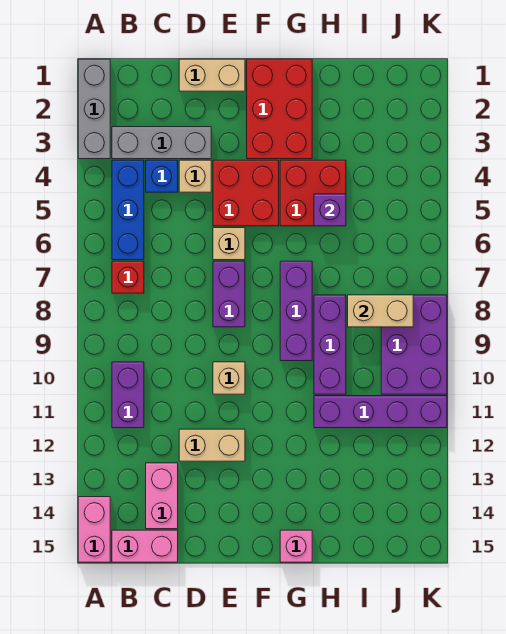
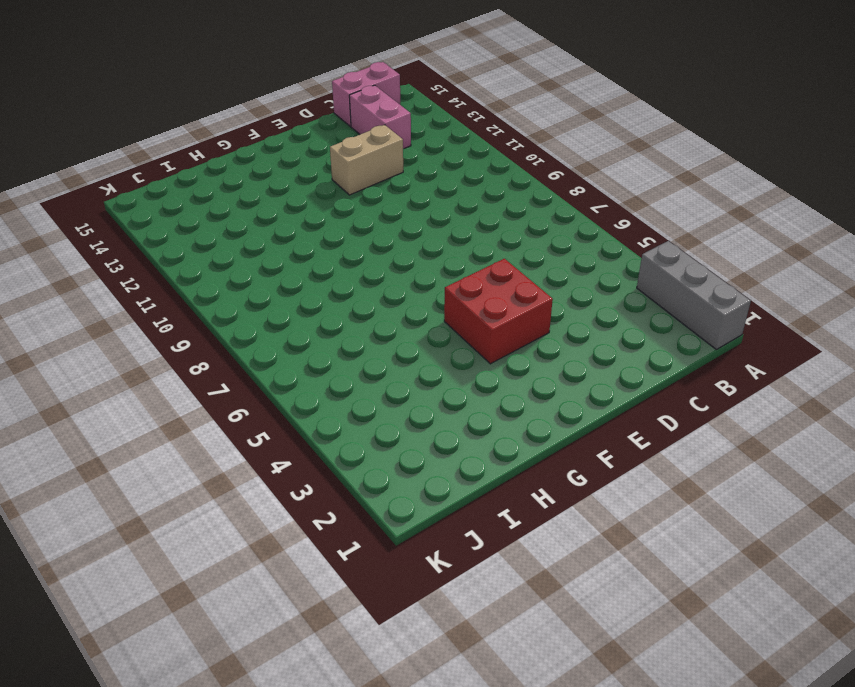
none -> pink 1x2 brick [78,497,110,562]
none -> grey 1x3 brick [112,127,211,159]
none -> blue 1x3 brick [112,160,144,260]

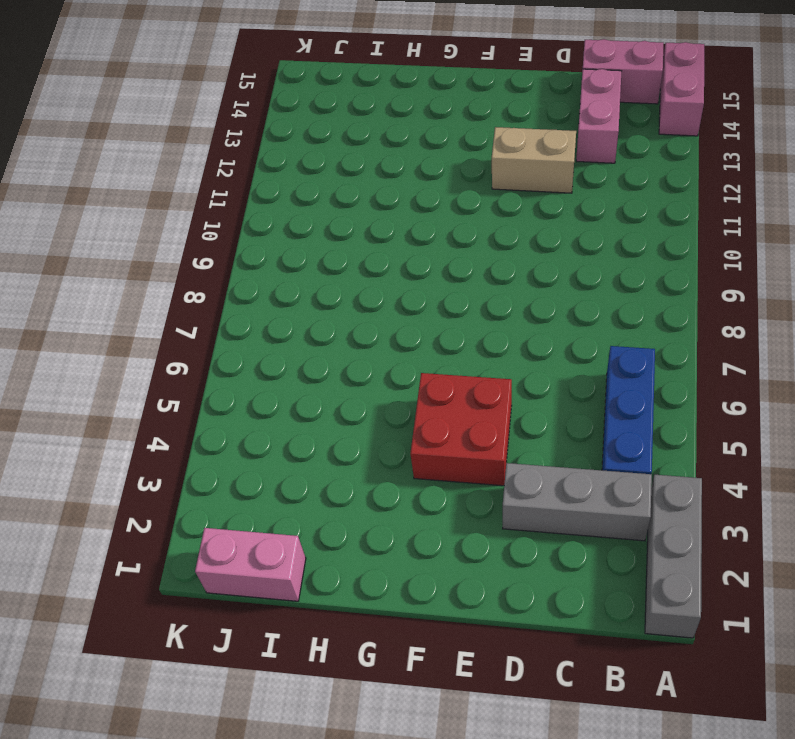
pink 1x2 brick [195,528,306,601] -> none
none -> red 1x1 brick [112,261,144,293]
none -> purple 1x2 brick [112,362,144,428]
none -> blue 1x1 brick [146,160,178,192]

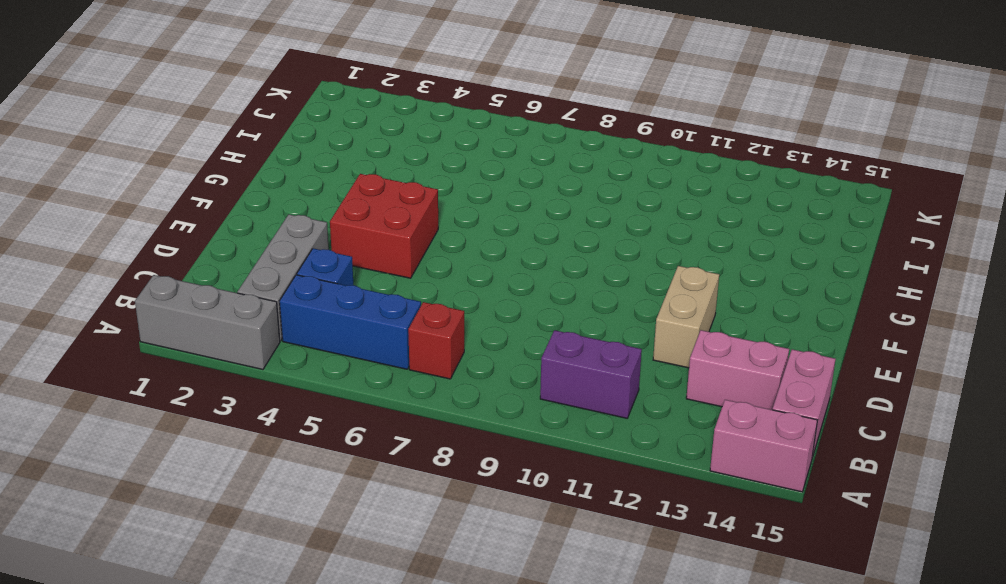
none -> tan 1x2 brick [179,59,245,91]
none -> tan 1x1 brick [179,160,211,192]
none -> tan 1x1 brick [213,228,245,260]

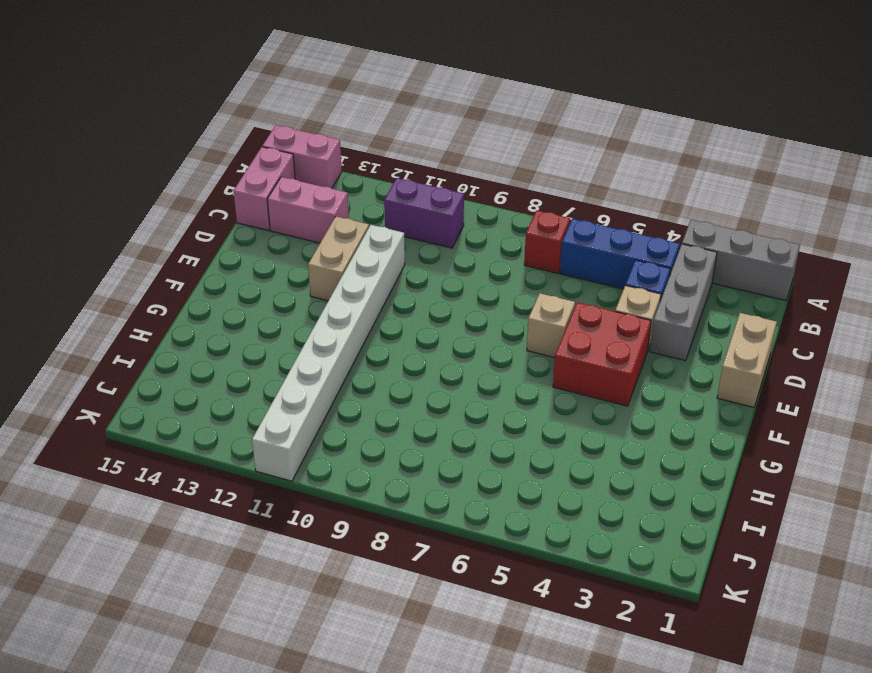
white 1x8 brick [252,225,405,481] -> purple 1x4 brick [314,396,447,428]
none -> purple 1x2 brick [213,261,245,327]
none -> tan 1x1 brick [213,362,245,394]
none -> red 2x3 brick [247,59,312,159]

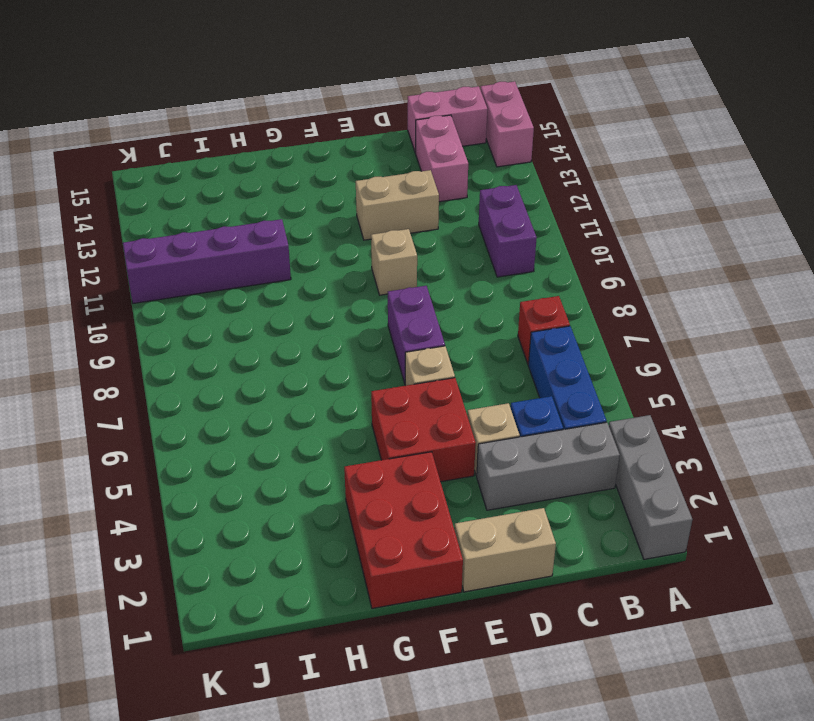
none -> red 2x2 brick [280,160,346,226]
none -> purple 1x3 brick [280,261,312,361]
none -> pink 1x1 brick [280,530,312,562]

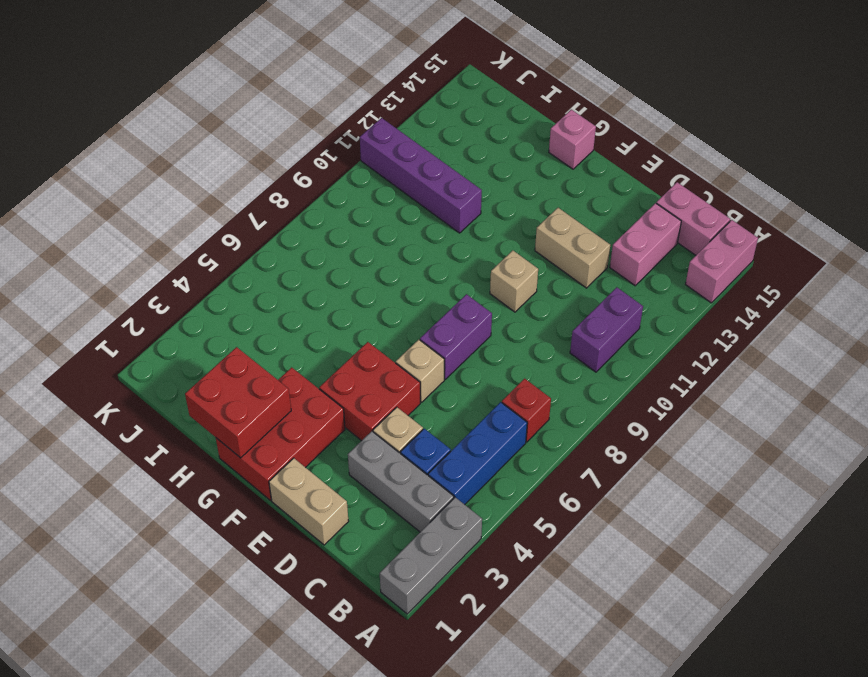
red 2x2 brick [185,347,291,458] -> red 2x2 brick moved to [280,160,346,226]
none -> purple 1x3 brick [280,261,312,361]
none -> purple 1x3 brick [314,295,346,394]
none -> purple 2x3 brick [381,295,447,394]

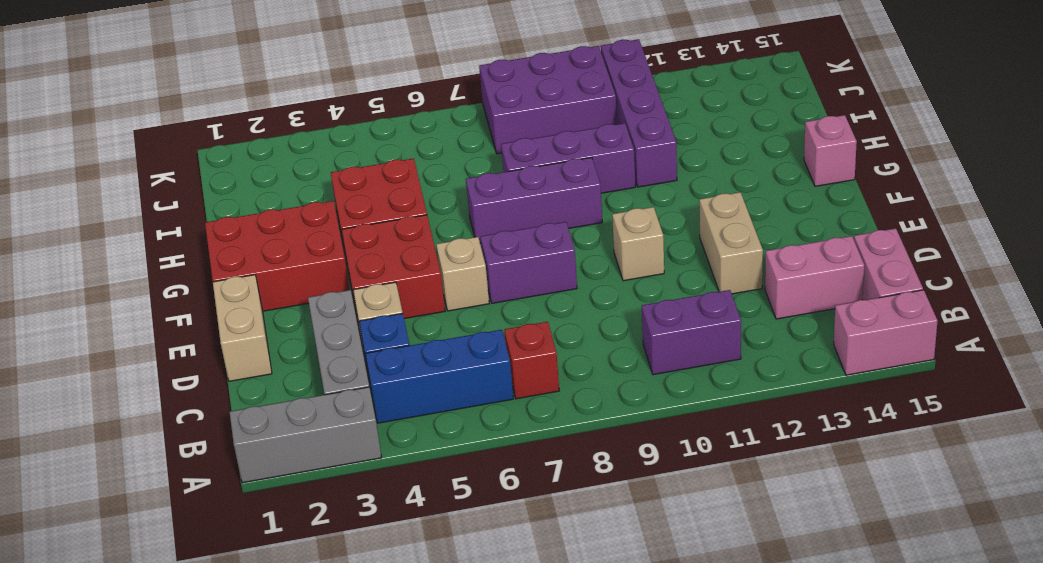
none -> purple 1x1 brick [314,194,346,226]
none -> tan 1x2 brick [348,295,413,327]

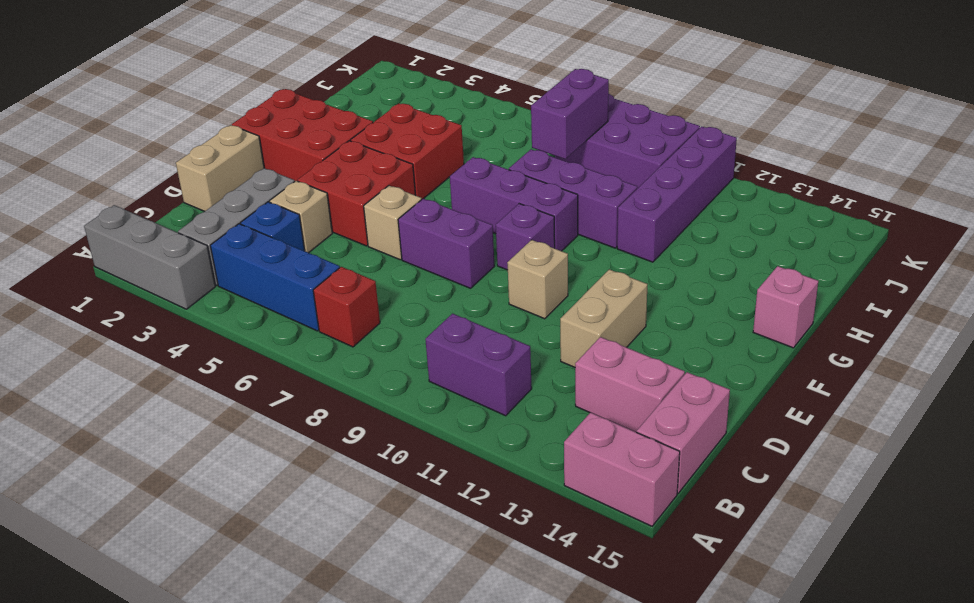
purple 1x1 brick [496,204,555,270] -> purple 1x1 brick moved to [314,194,346,226]
purple 1x2 brick [531,69,609,159] -> tan 1x2 brick [348,295,413,327]

